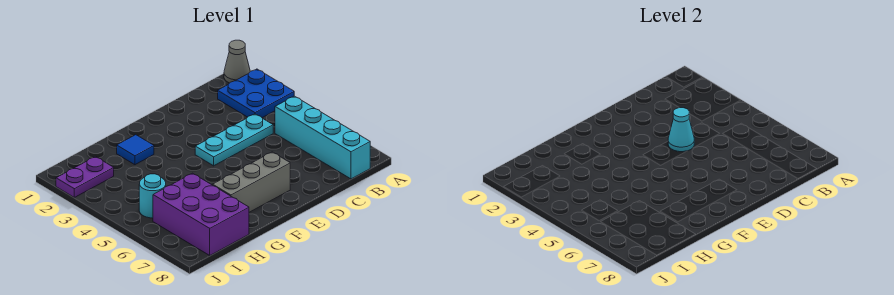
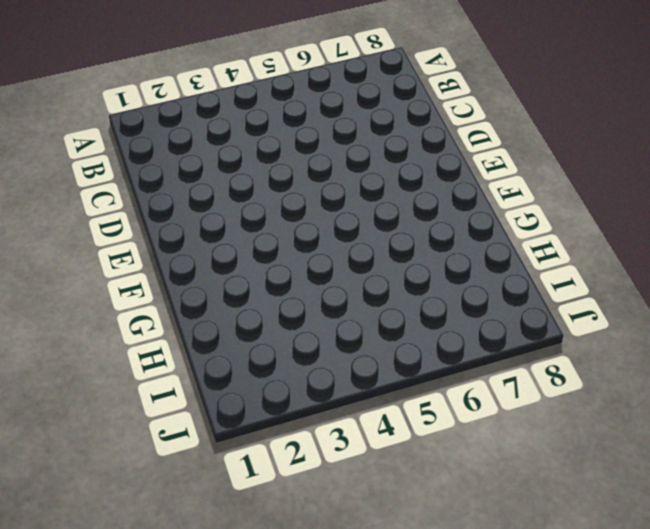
none -> grey 1x1 cone [224,40,250,83]
none -> blue 2x2 plate [218,69,294,118]

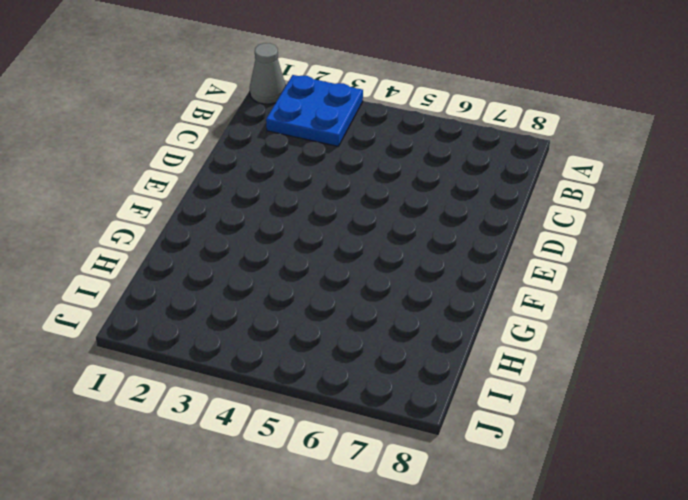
none -> cyan 1x4 brick [275,96,370,179]
none -> cyan 1x3 plate [195,114,273,166]

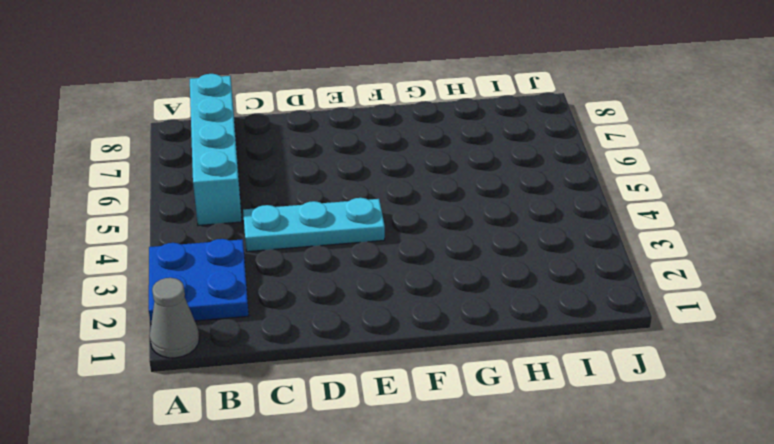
none -> grey 1x3 brick [213,152,290,212]
none -> blue 1x1 tile [117,135,154,165]

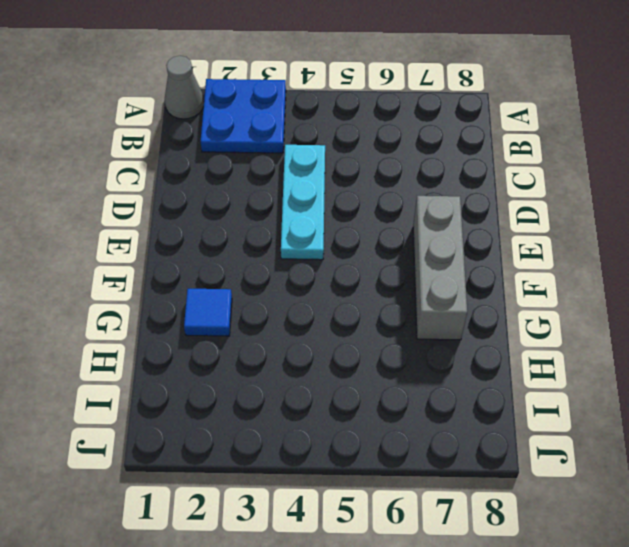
none -> cyan 1x4 brick [275,96,370,179]
none -> purple 2x3 brick [153,173,249,255]

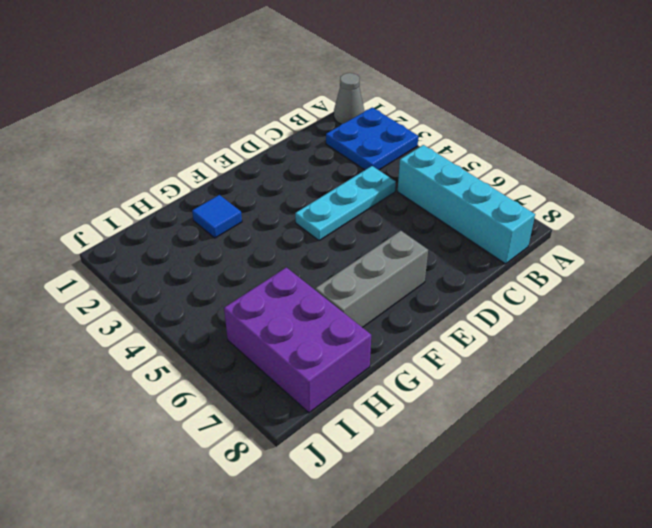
none -> purple 1x2 plate [56,157,114,197]
none -> cyan 1x1 round brick [139,174,166,218]

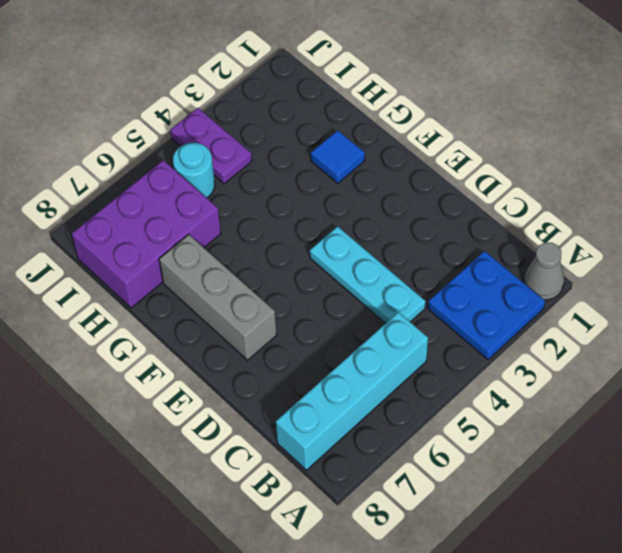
purple 1x2 plate [170,108,252,184] -> purple 1x2 plate moved to [56,157,114,197]
none -> cyan 1x1 cone [668,108,694,152]

